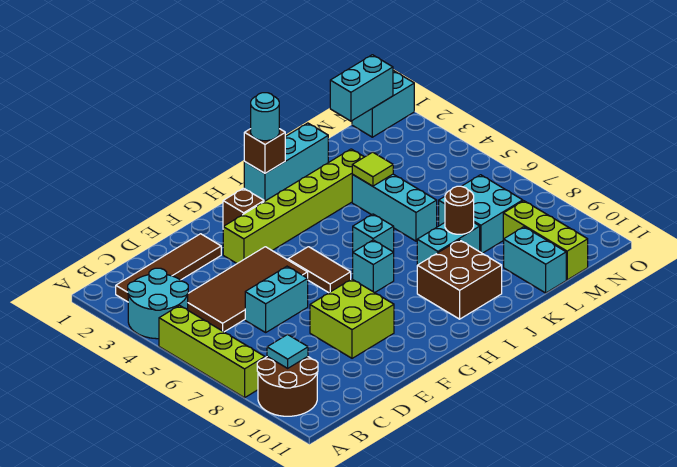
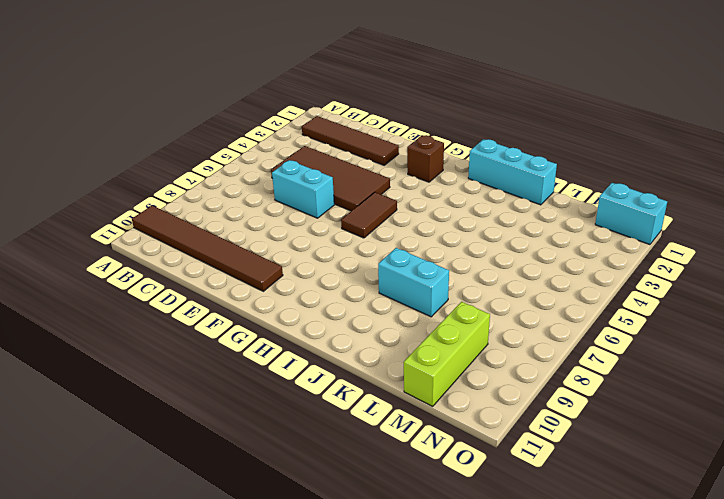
brown 1x6 tile [132,206,283,291] -> brown 2x2 round brick [257,357,318,416]
none -> cyan 2x2 round brick [128,268,188,339]
none -> lime 1x4 brick [159,306,265,398]
none -> lime 2x2 brick [310,279,394,358]

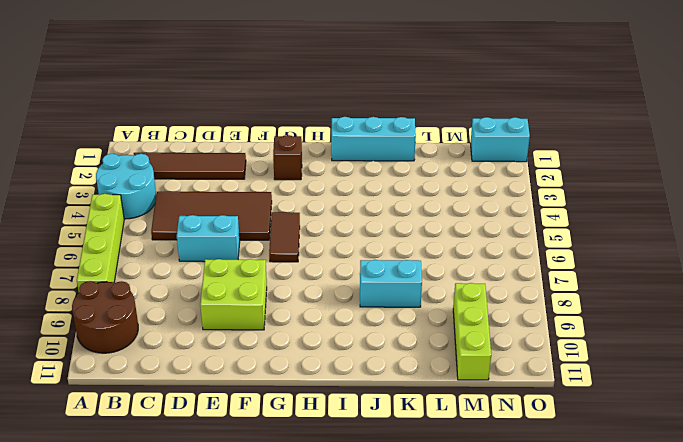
none -> lime 1x6 brick [223,149,364,263]
none -> cyan 1x1 brick [353,240,394,293]
none -> cyan 1x1 brick [353,214,394,252]

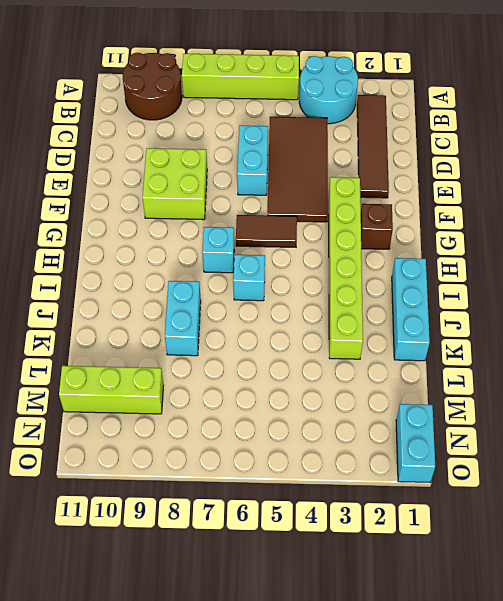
none -> brown 2x2 brick [417,240,502,319]
none -> cyan 1x3 brick [352,174,437,241]
none -> cyan 2x2 brick [439,175,523,253]

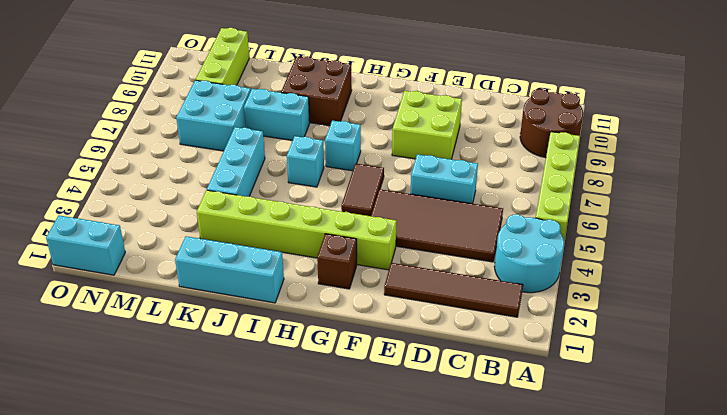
none -> cyan 1x2 brick [504,227,566,293]
none -> cyan 1x1 tile [267,335,308,368]
none -> brown 1x1 brick [244,129,285,173]

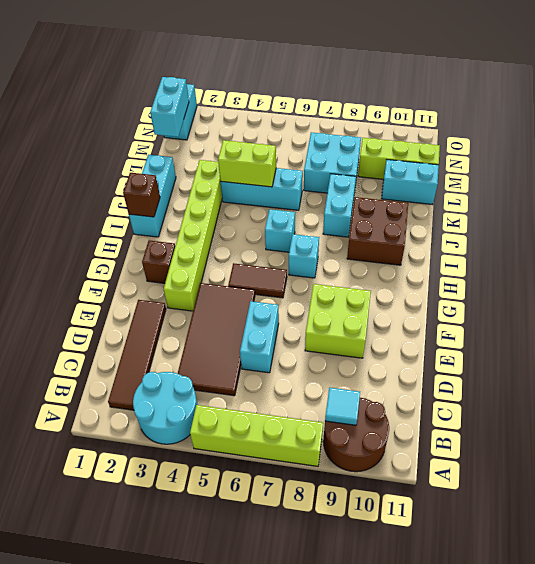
lime 1x2 brick [218,140,276,187] -> lime 1x1 tile [352,152,393,186]
none -> brown 1x1 round brick [445,186,474,234]
none -> cyan 1x1 round brick [251,93,279,141]

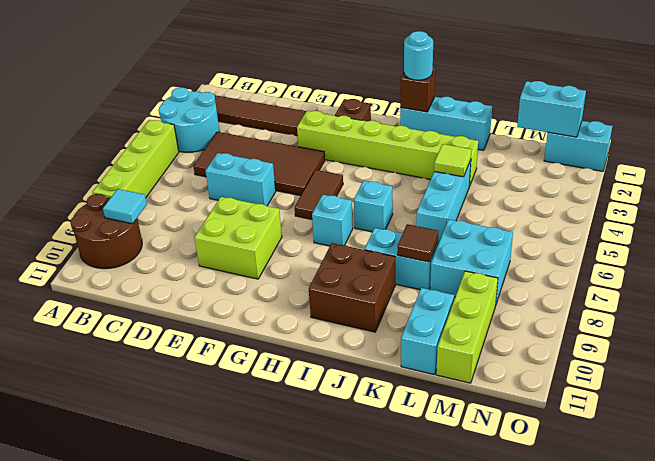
brown 1x1 tile [397,224,438,262] -> brown 1x1 round brick [445,186,474,234]

